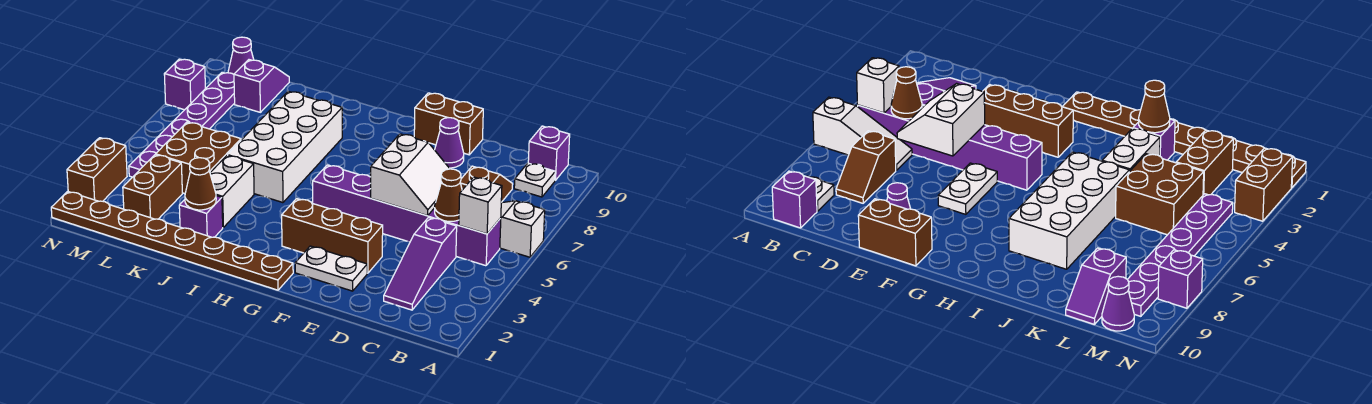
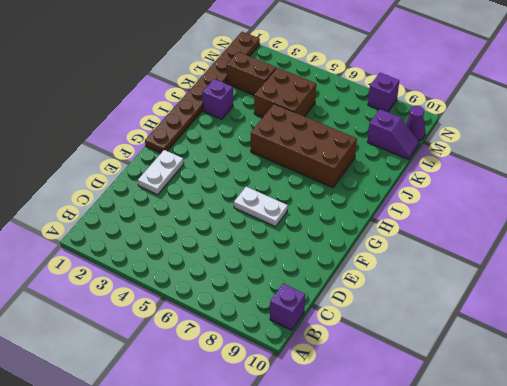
brown 2x4 brick [251,104,357,188] -> white 2x4 brick [228,91,342,203]
none -> white 1x3 slope [500,201,545,257]
none -> purple 1x6 brick [313,165,501,266]
none -> white 1x1 plate [514,163,555,197]

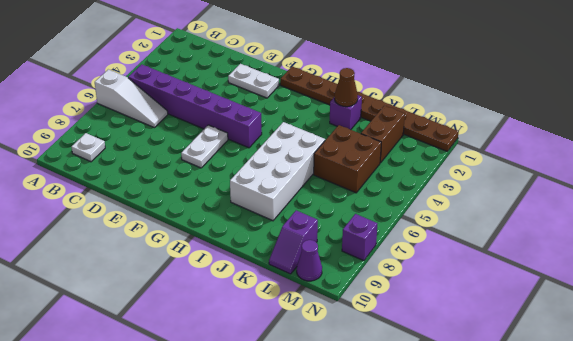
none -> purple 1x1 brick [528,126,570,180]
none -> purple 1x3 slope [384,217,457,310]
none -> brown 1x2 slope [460,166,513,202]

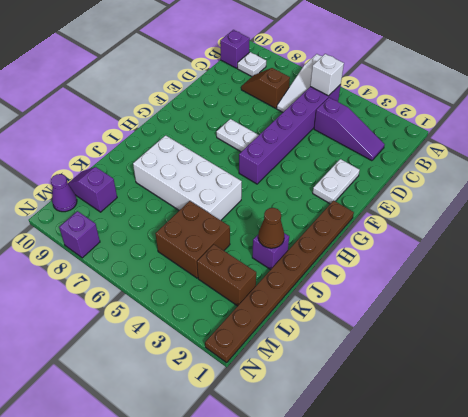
none -> brown 1x3 brick [282,199,383,273]
none -> purple 1x1 cone [435,118,464,168]
none -> brown 1x2 brick [414,93,483,155]

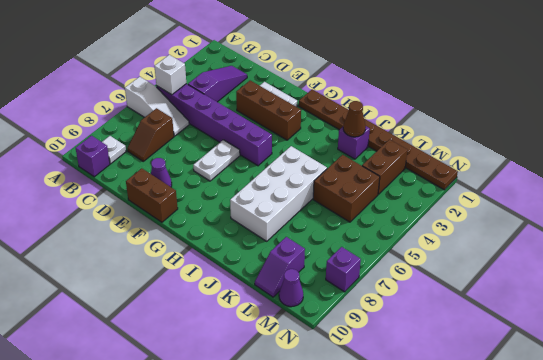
none -> white 1x2 brick [210,156,254,228]
none -> purple 1x6 plate [129,72,235,177]
none -> brown 1x2 brick [67,138,127,201]

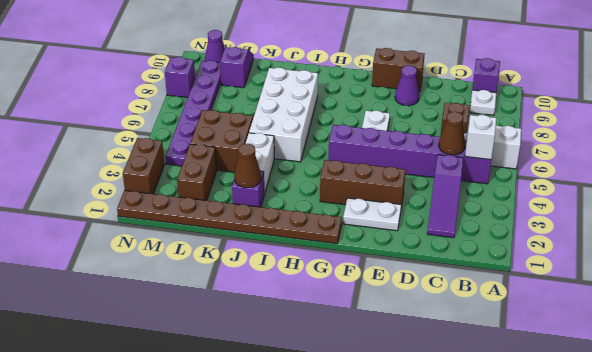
none -> white 2x2 slope [370,134,450,216]

